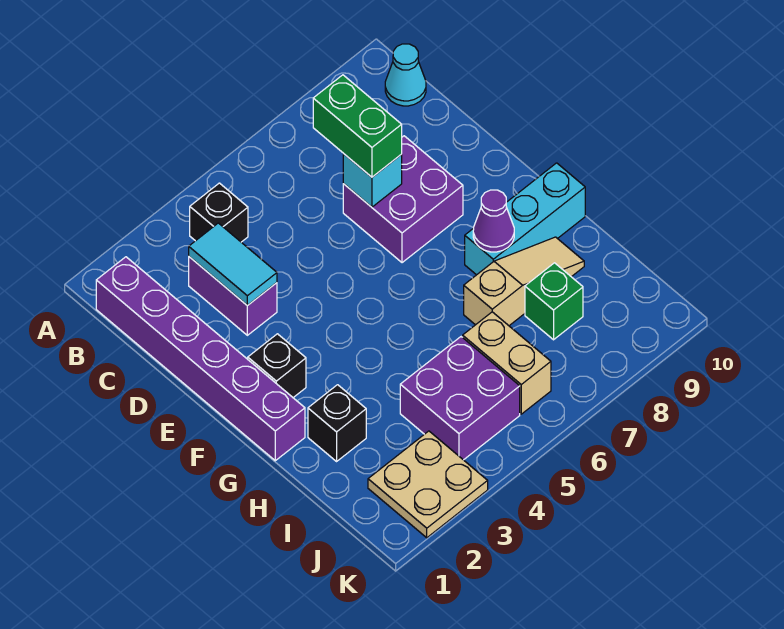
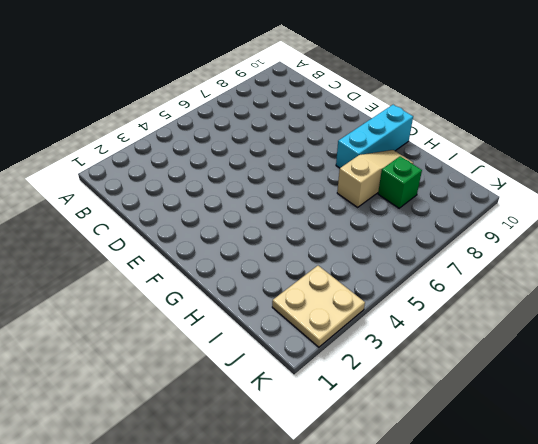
none -> purple 1x6 brick [96,257,305,461]
none -> black 1x1 brick [190,183,248,242]
none -> cyan 1x1 cone [385,44,426,106]

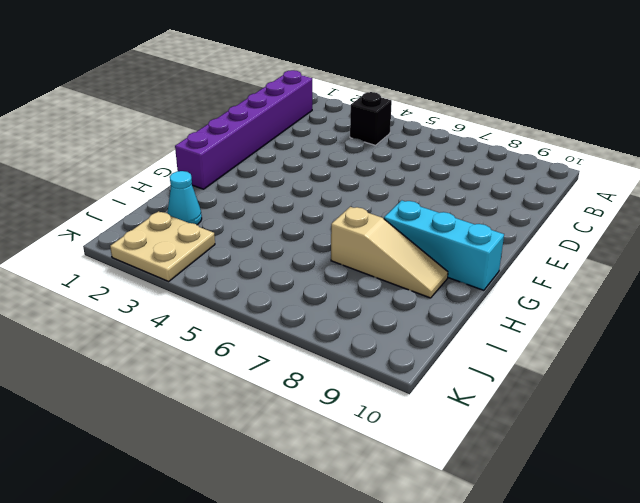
cyan 1x1 cone [167,171,202,225] -> cyan 1x1 cone moved to [385,44,426,106]
none -> purple 1x2 brick [189,257,277,335]
none -> purple 2x2 brick [343,136,463,263]
none -> black 1x1 brick [248,334,306,398]

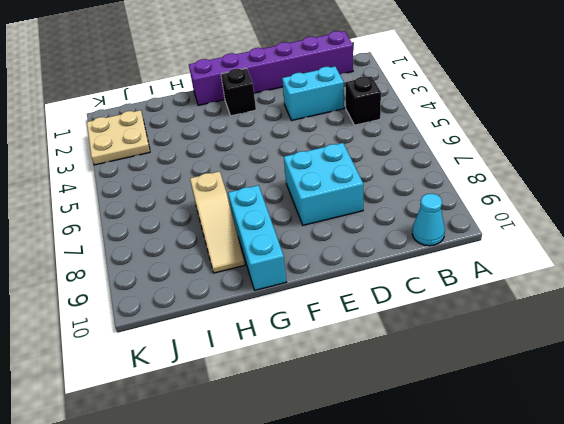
cyan 1x2 brick [282,66,344,120] -> purple 1x2 brick [189,257,277,335]
cyan 2x2 brick [284,143,363,225] -> purple 2x2 brick [343,136,463,263]
none -> black 1x1 brick [308,385,366,461]
none -> purple 2x2 brick [400,337,520,460]
none -> tan 1x2 brick [463,312,551,414]

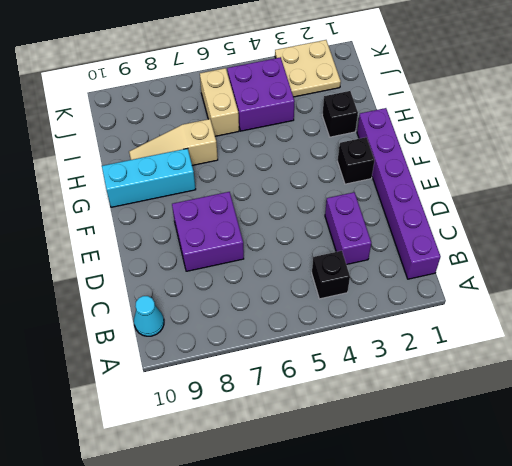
none -> green 1x1 brick [525,263,583,340]
none -> cyan 1x2 tile [189,223,277,306]
none -> cyan 1x1 brick [343,154,402,207]

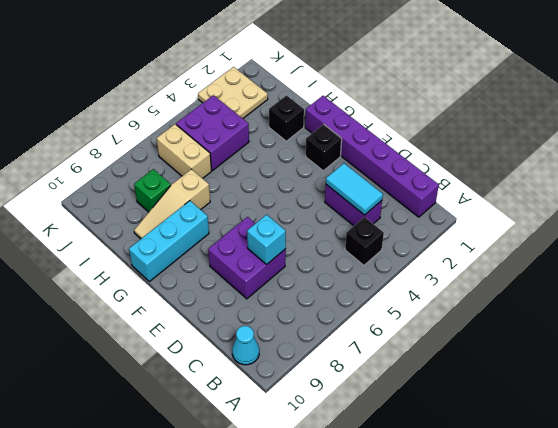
none -> purple 1x1 cone [473,190,514,252]
none -> green 1x2 brick [313,75,402,177]

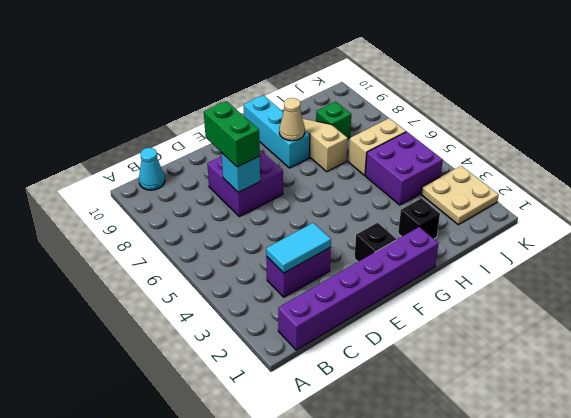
green 1x2 brick [204,101,260,167] -> green 1x2 brick turned to [313,75,402,177]
tan 1x1 cone [279,98,305,141] -> purple 1x1 cone [473,190,514,252]
none -> black 1x1 brick [190,183,248,242]

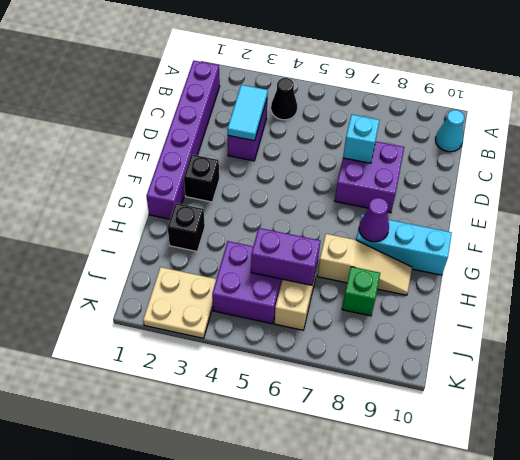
black 1x1 cone [271,78,297,120] -> black 1x1 brick [190,183,248,242]
purple 1x2 brick [251,228,320,285] -> none
none -> green 1x2 brick [313,75,402,177]

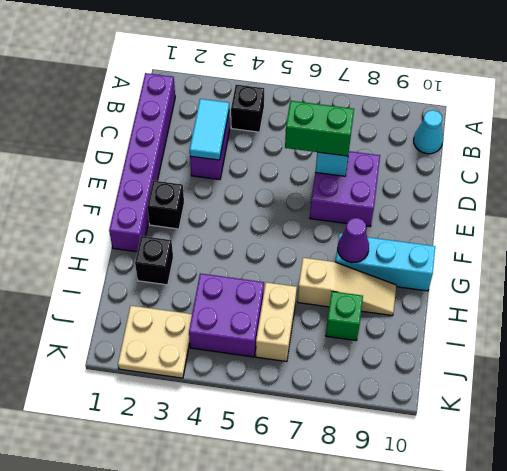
green 1x2 brick [285,101,354,156] -> green 1x2 brick turned to [313,75,402,177]

